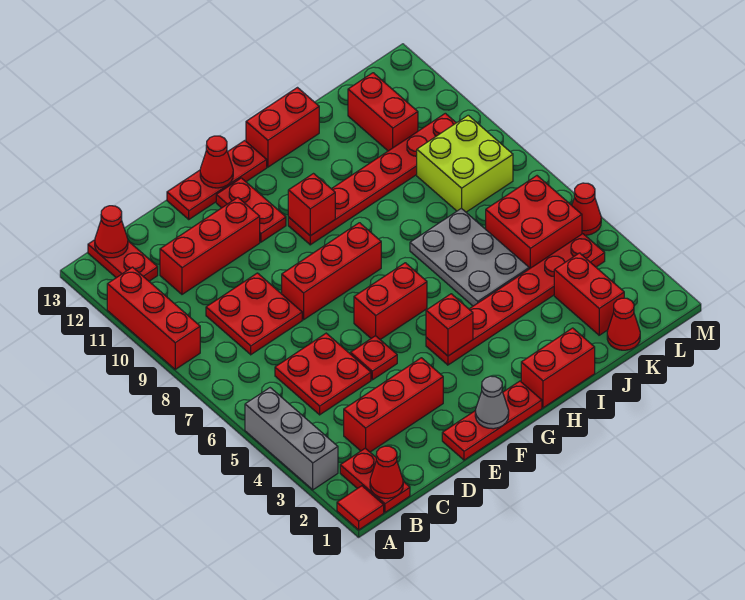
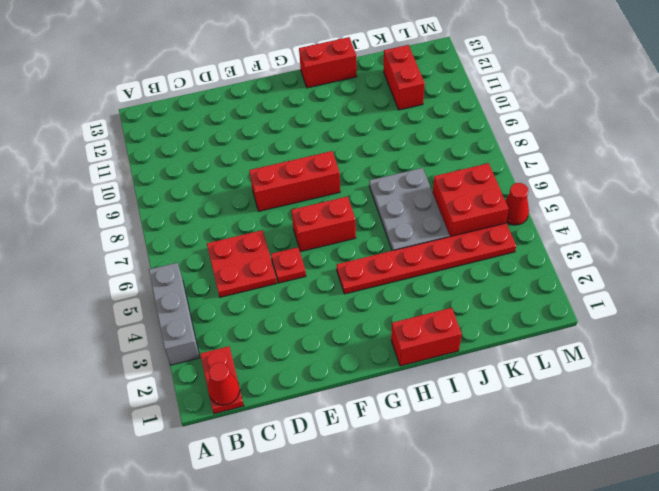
none -> red 1x1 tile [337,486,384,530]
none -> red 1x3 brick [107,267,200,369]
none -> red 1x2 plate [88,240,158,281]
none -> red 1x3 brick [344,358,443,452]

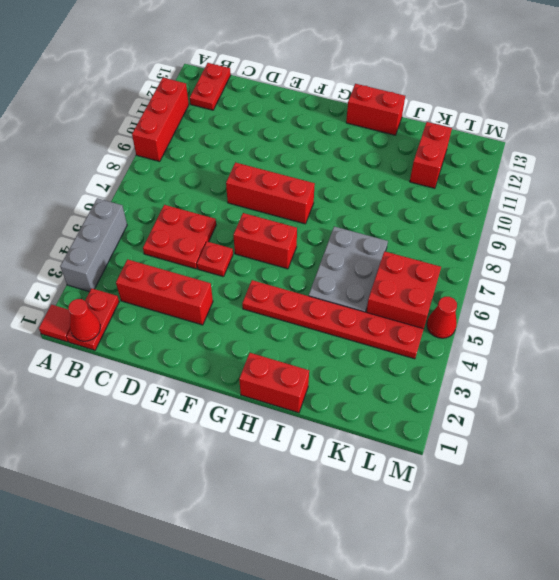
none -> red 2x2 plate [206,273,302,355]
none -> red 1x3 brick [160,198,260,294]
none -> red 1x3 plate [442,381,542,460]
none -> red 1x3 plate [167,141,267,219]

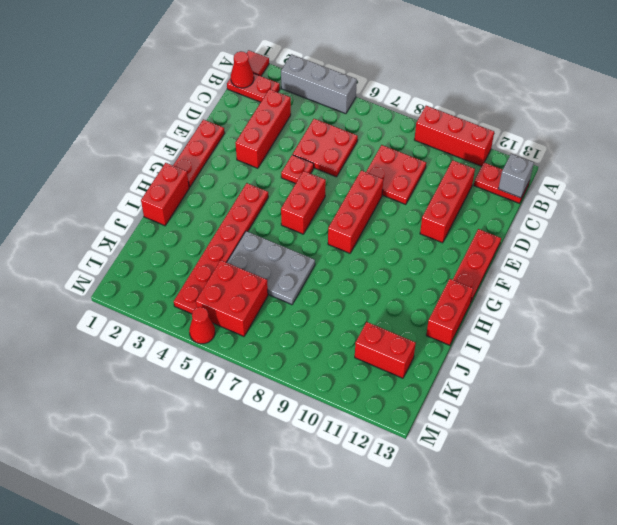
grey 1x1 brick [498,154,534,198] -> red 1x1 cone [95,206,128,258]
none -> red 1x2 plate [216,178,286,242]
none -> red 1x6 plate [288,113,456,245]
none -> red 1x1 cone [607,298,640,350]
none -> red 1x2 brick [554,253,624,335]

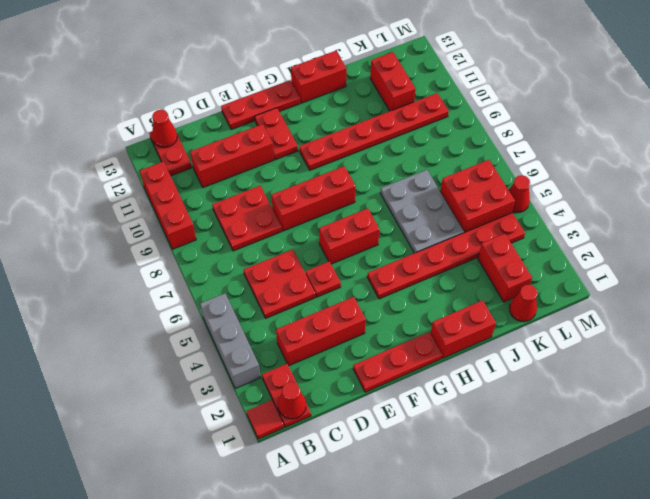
none -> lime 2x2 brick [417,115,513,212]
none -> grey 1x1 cone [475,376,509,429]
none -> red 1x1 cone [200,136,233,188]
none -> red 1x1 brick [426,294,473,356]

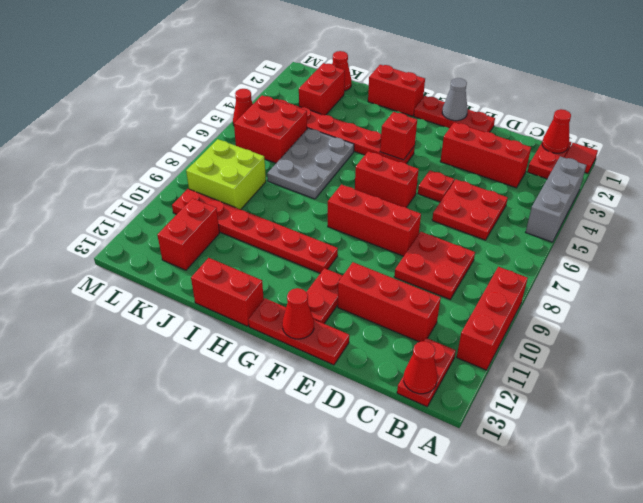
none -> red 1x1 brick [288,174,335,236]

